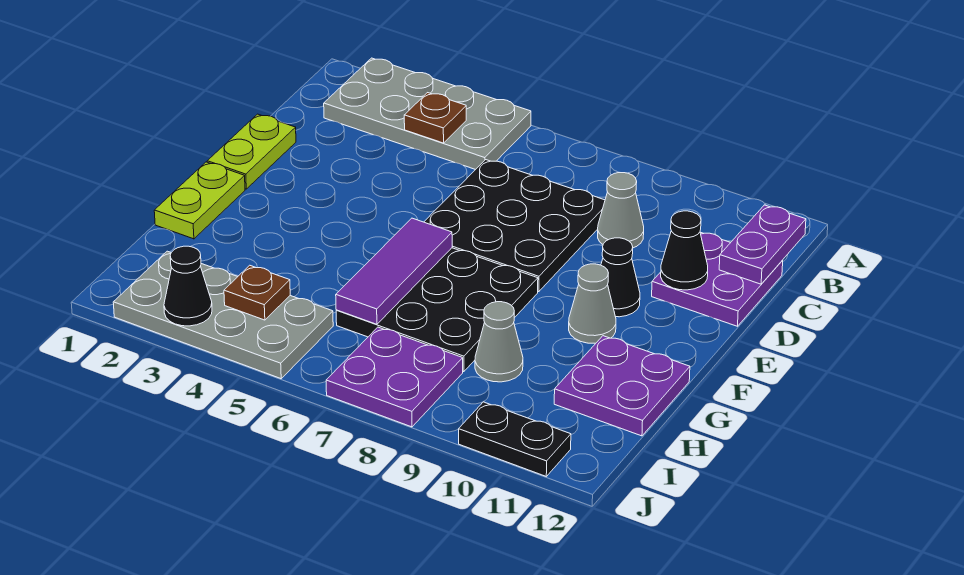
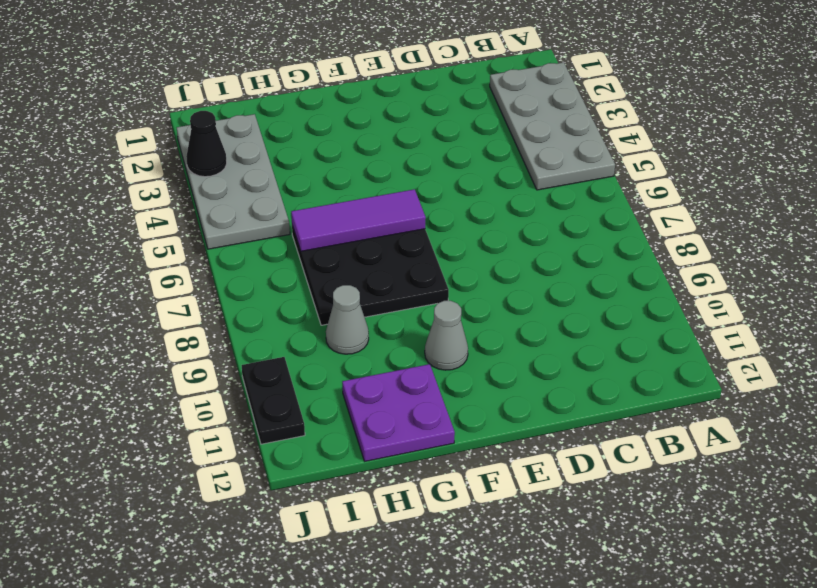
none -> black 3x3 plate [424,160,605,292]
none -> grey 1x1 cone [598,173,644,248]
none -> purple 2x2 plate [652,232,783,326]

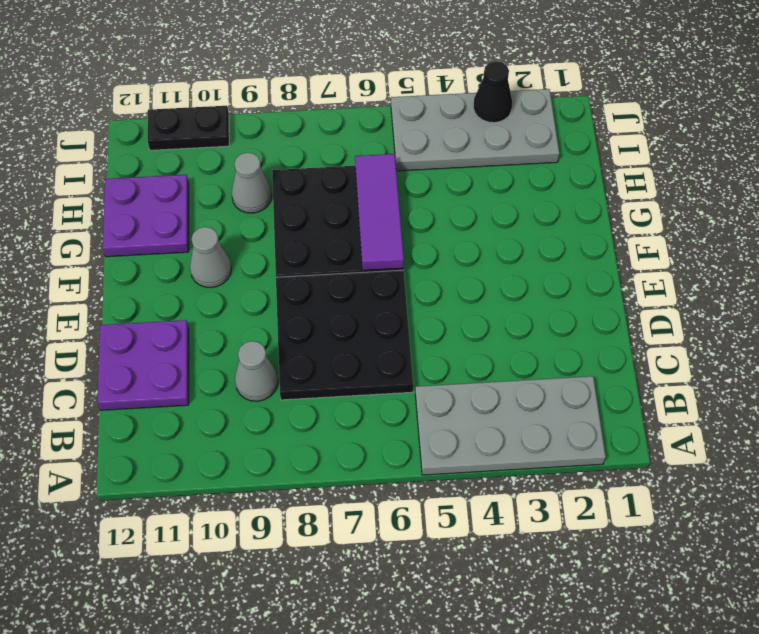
none -> lime 1x2 plate [207,114,296,189]
none -> black 1x1 cone [601,238,640,317]
none -> lime 1x2 plate [154,162,245,239]

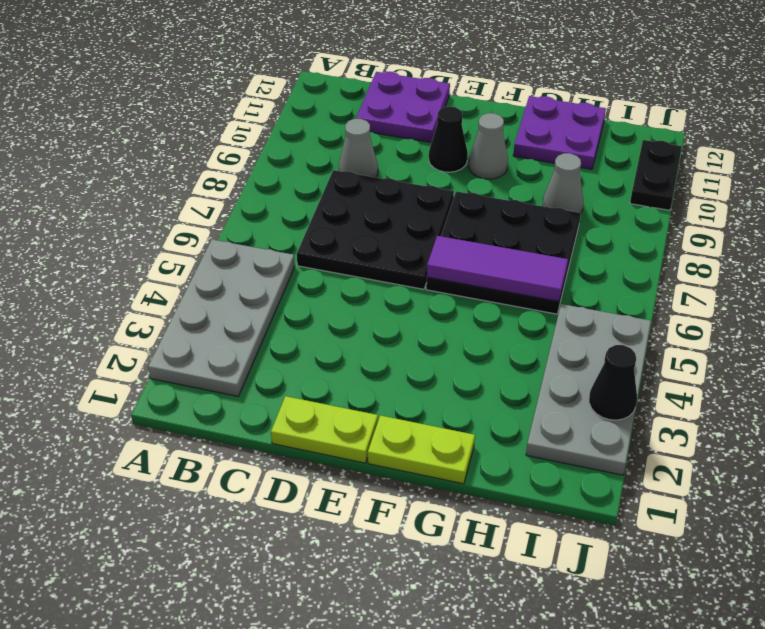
none -> purple 2x2 plate [326,327,463,427]
none -> brown 1x1 plate [404,93,466,143]
none -> purple 1x2 plate [719,205,806,284]

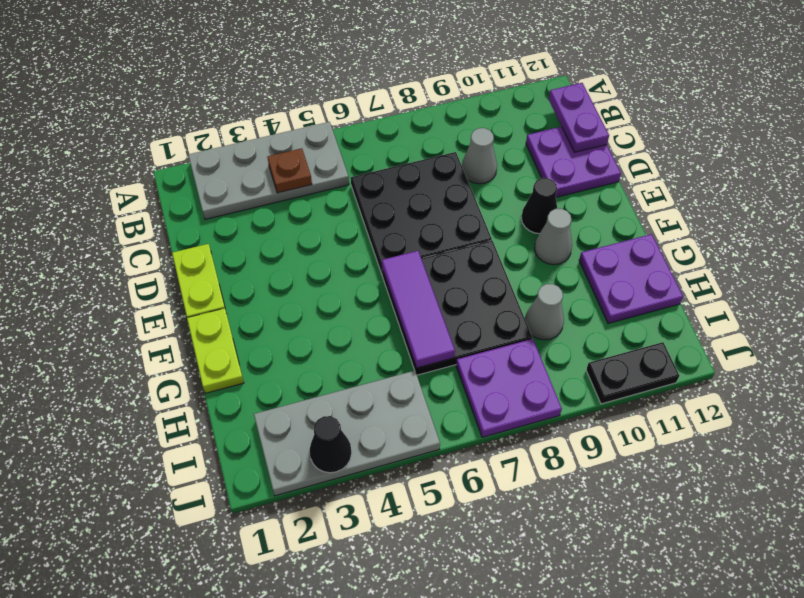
none -> black 1x1 cone [661,211,708,290]
none -> brown 1x1 plate [224,265,290,320]

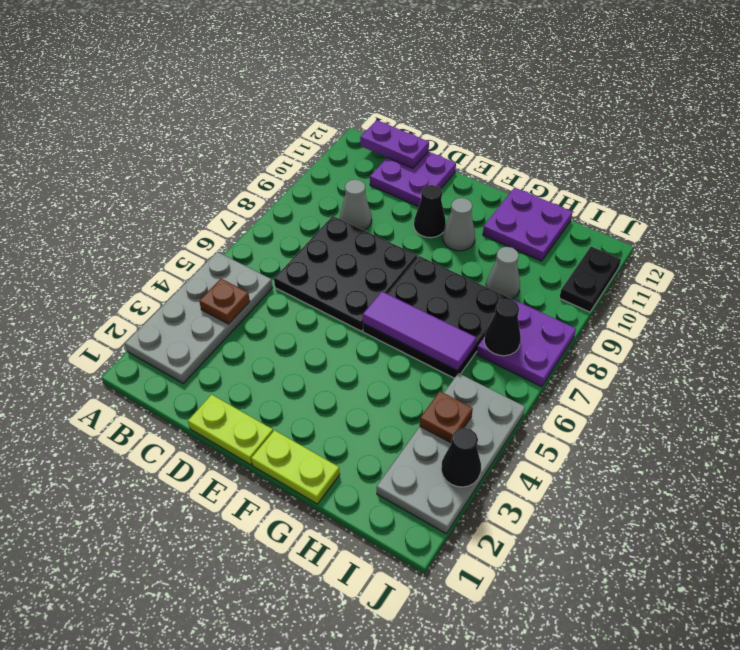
black 1x1 cone [484,299,521,356] -> black 1x1 cone moved to [661,211,708,290]

